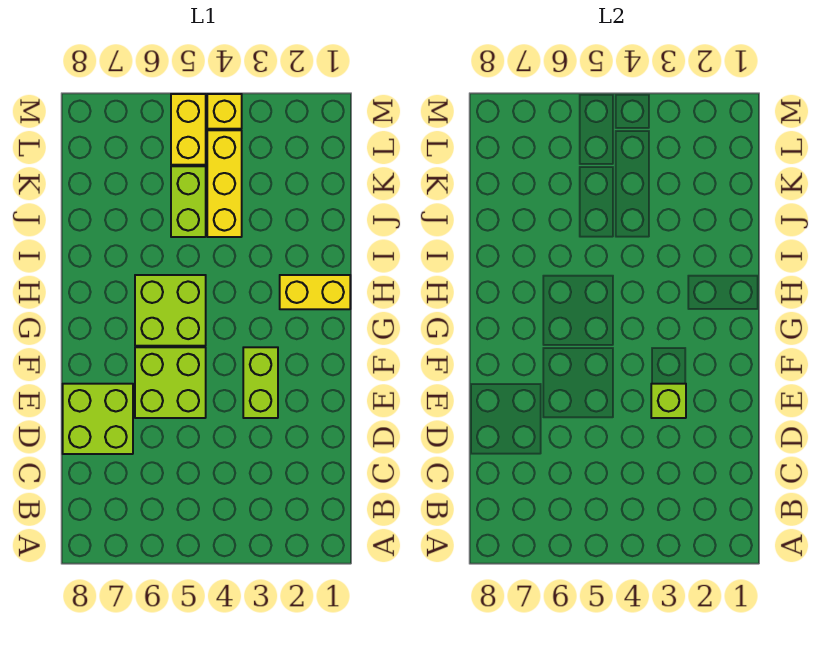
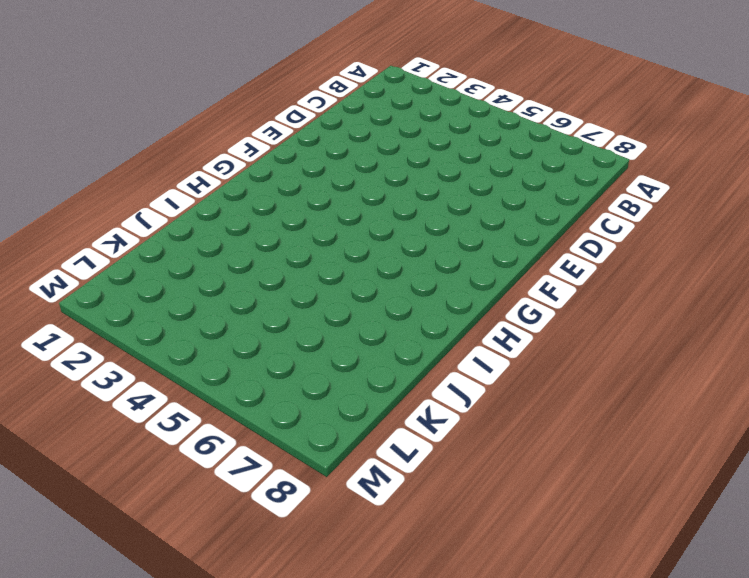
none -> lime 2x2 brick [63,384,133,454]
none -> lime 1x2 brick [243,347,278,418]

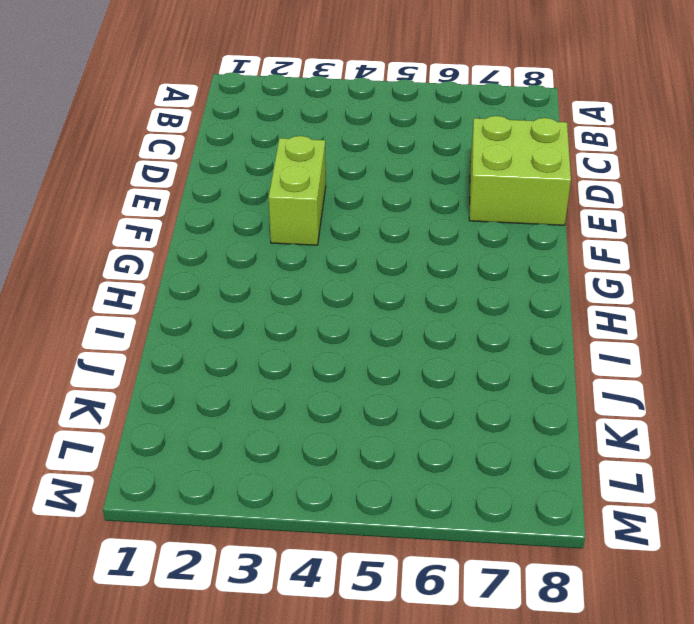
none -> lime 2x2 brick [135,347,206,418]
none -> lime 2x2 brick [135,275,206,346]

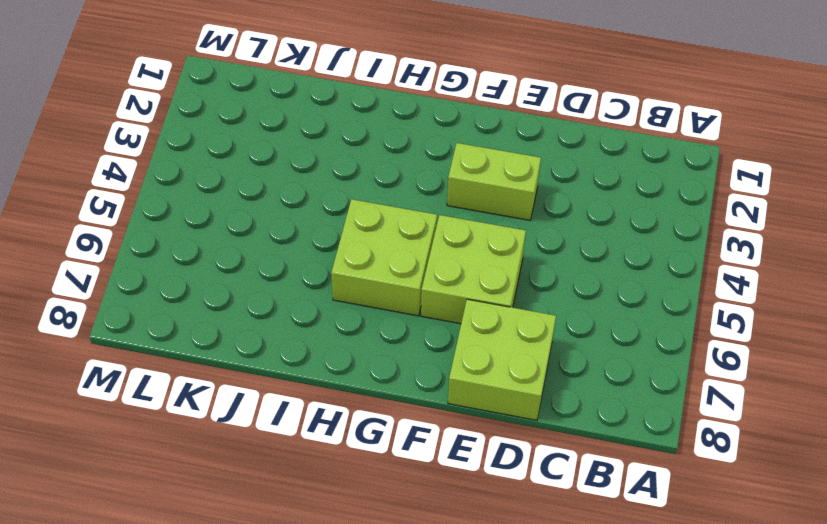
none -> yellow 1x2 brick [280,275,350,309]
none -> yellow 1x3 brick [207,130,242,237]

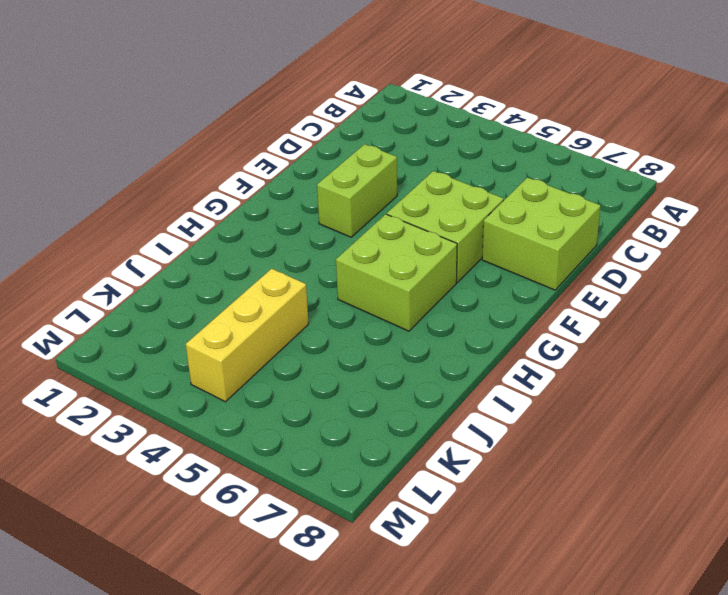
none -> yellow 1x2 brick [280,275,350,309]
none -> lime 1x2 brick [171,166,206,237]

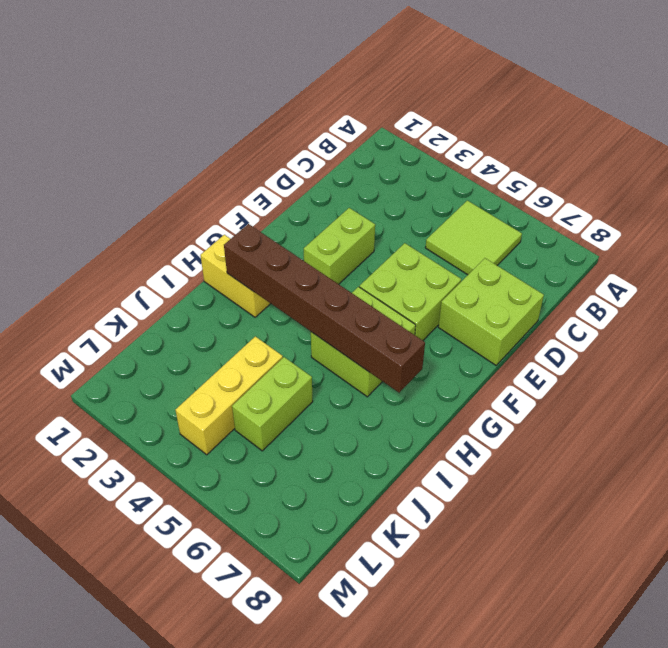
lime 2x2 tile [425,200,522,275] -> none
brown 1x6 brick [224,224,425,393] -> none
none -> yellow 1x2 brick [171,94,206,165]
none -> yellow 1x1 brick [207,94,242,129]

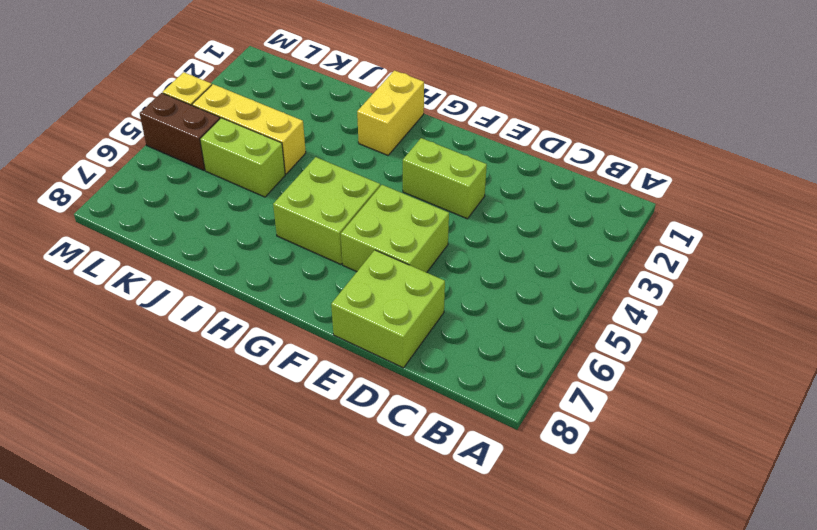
brown 1x2 brick [140,93,220,170] -> yellow 1x2 brick [171,94,206,165]
none -> lime 1x1 brick [651,384,686,418]

